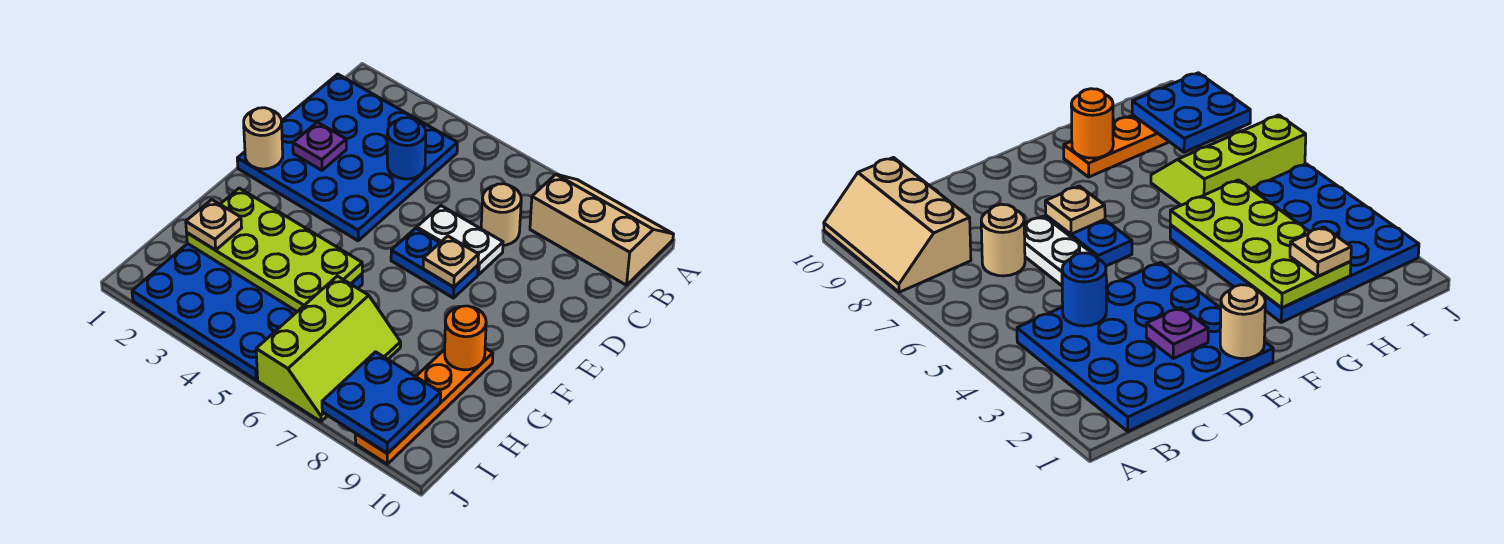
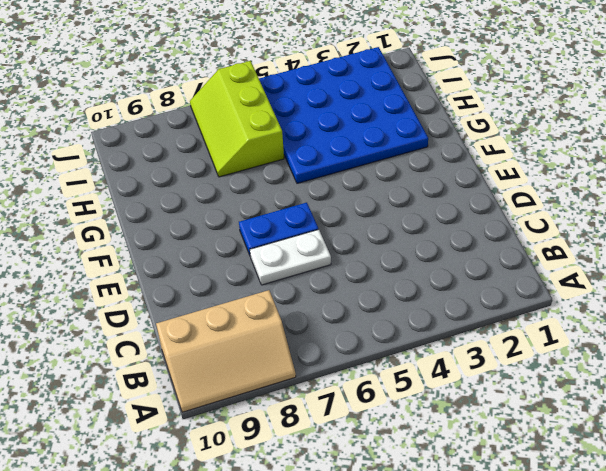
none -> blue 4x4 plate [237,74,457,241]
none -> tan 1x1 round brick [481,184,521,245]
none -> orange 1x4 plate [355,348,493,464]

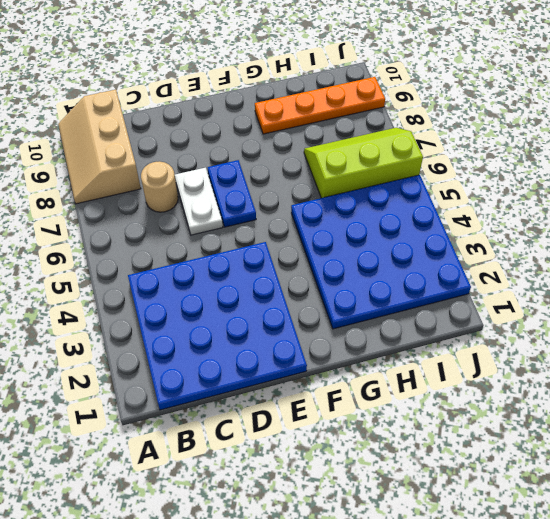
none -> blue 1x1 round brick [387,118,426,179]
none -> purple 1x1 plate [293,122,346,170]
none -> tan 1x1 round brick [244,108,283,169]

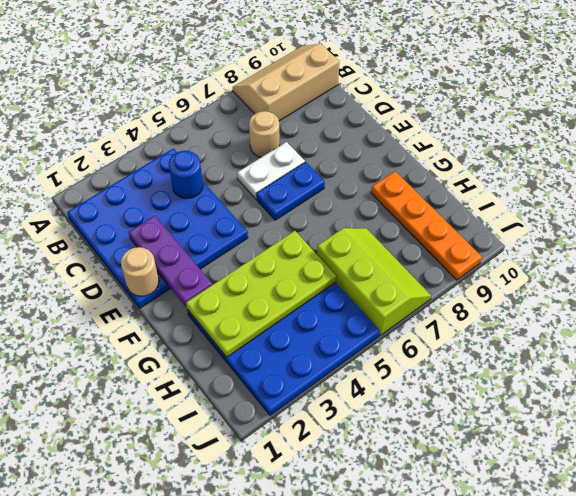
purple 1x3 plate [129,216,212,307] -> purple 1x1 plate [293,122,346,170]
none -> tan 1x1 plate [423,236,479,287]
none -> orange 1x1 round brick [445,306,486,370]
none -> blue 2x2 plate [322,352,441,454]

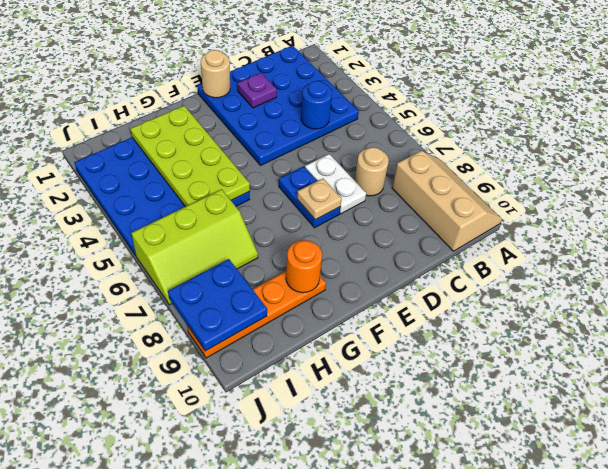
none -> tan 1x1 plate [186,200,242,250]

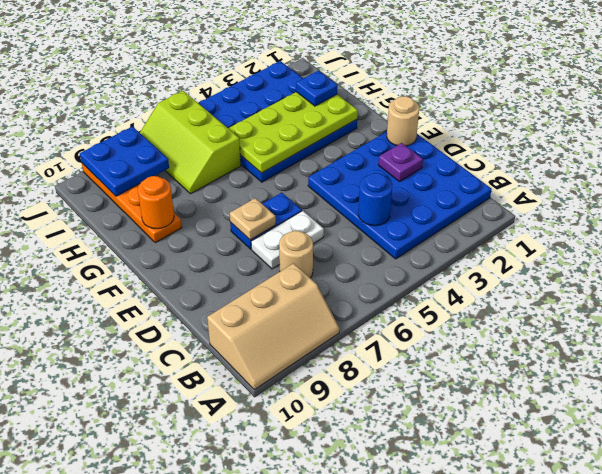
blue 1x1 plate [296,71,338,106] -> tan 1x1 plate [186,200,242,250]

